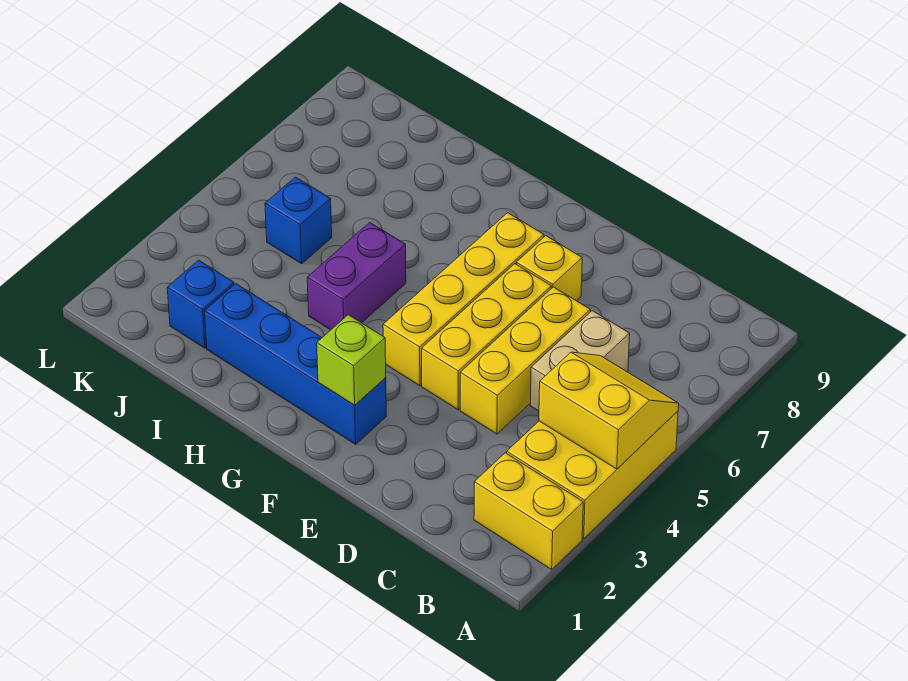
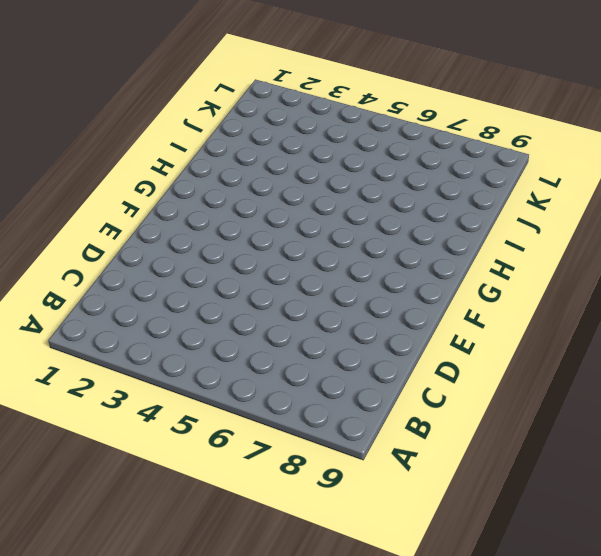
none -> yellow 1x2 brick [474,453,583,569]
none -> yellow 2x3 brick [507,411,678,539]
none -> tan 1x2 brick [530,311,630,411]

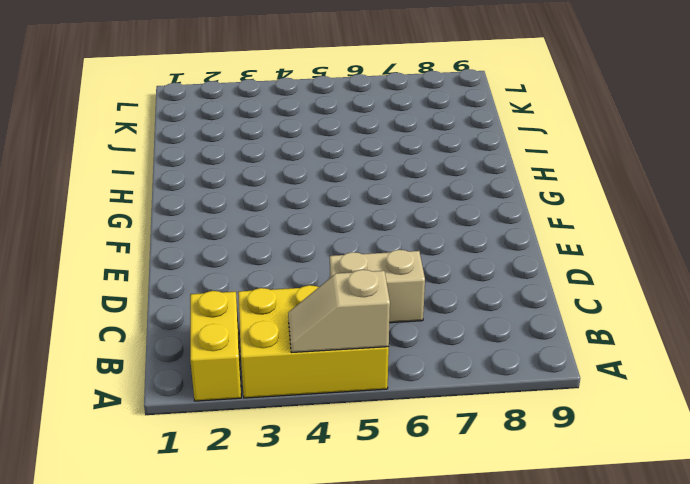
tan 1x2 slope [288,270,390,353] -> yellow 2x2 slope [539,352,679,469]
none -> yellow 1x3 brick [460,287,590,434]
none -> yellow 1x3 brick [422,264,551,410]
none -> yellow 1x1 brick [516,236,582,301]

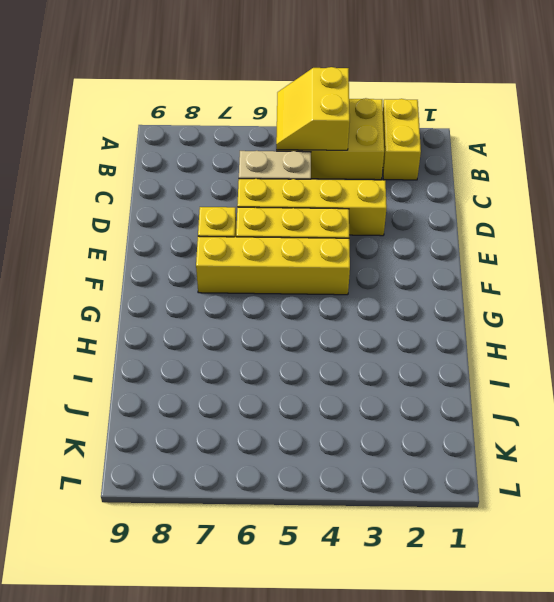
yellow 1x4 brick [237,179,387,236] -> yellow 1x3 brick [460,287,590,434]
none -> blue 1x4 brick [205,284,386,444]
none -> purple 1x2 brick [307,222,406,330]
none -> blue 1x1 brick [167,260,234,348]

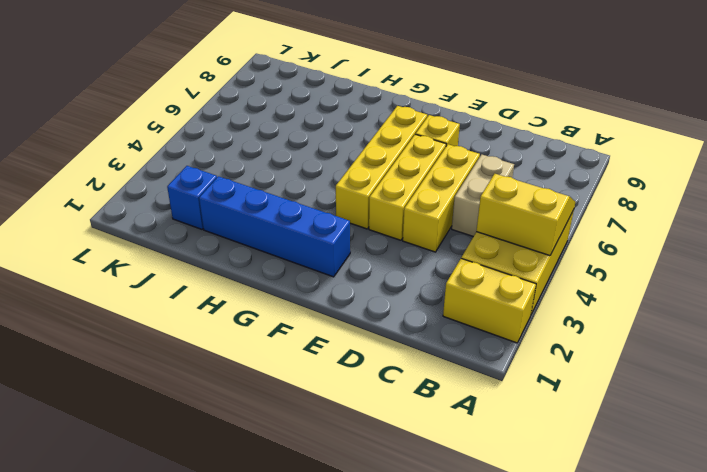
none -> purple 1x2 brick [307,222,406,330]
none -> blue 1x1 brick [265,177,332,264]
none -> lime 1x1 brick [317,315,386,405]

